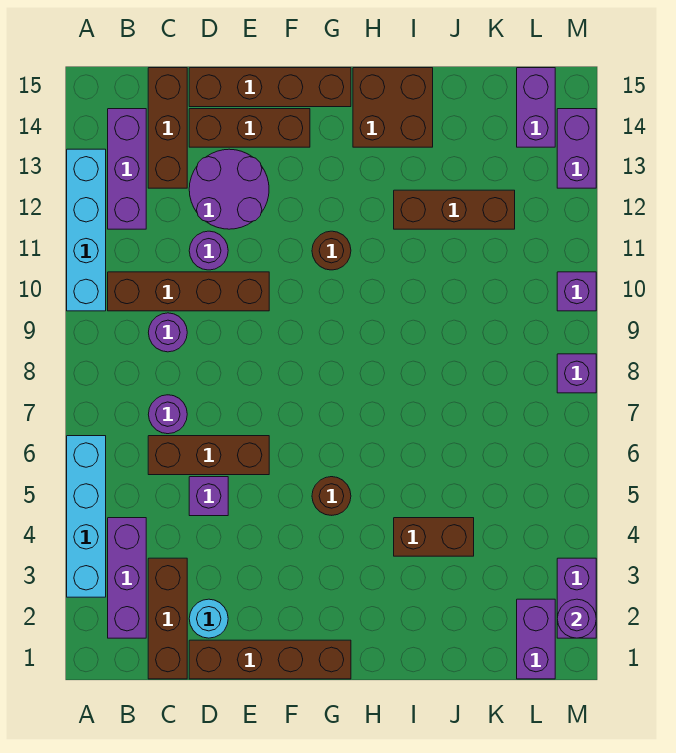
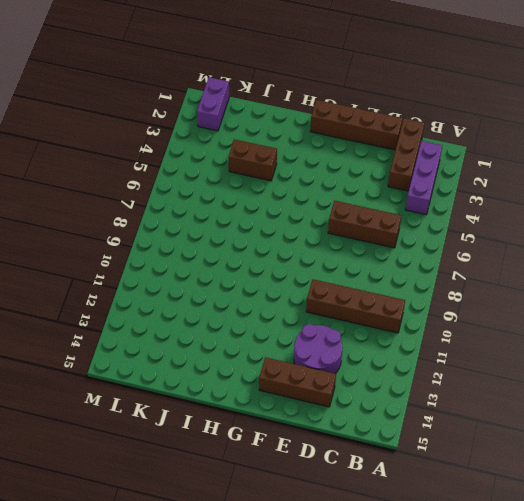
none -> cyan 1x4 brick [67,436,106,597]
none -> cyan 1x4 brick [67,149,106,311]
none -> purple 1x3 brick [108,109,146,229]

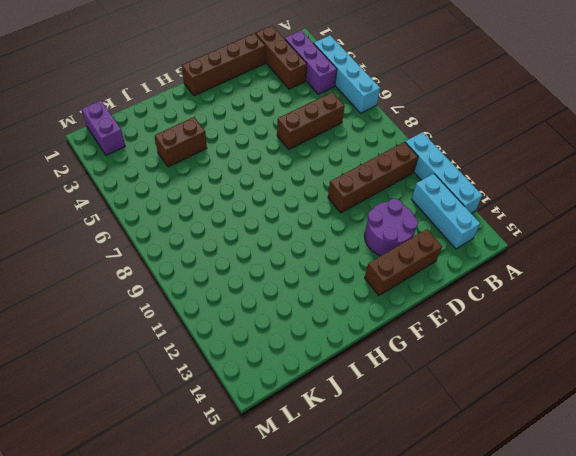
cyan 1x3 brick [412,174,480,249] -> purple 1x3 brick [108,109,146,229]
none -> purple 1x1 round brick [148,395,187,434]
none -> purple 1x1 round brick [148,313,187,352]
none -> brown 1x3 brick [148,68,187,188]

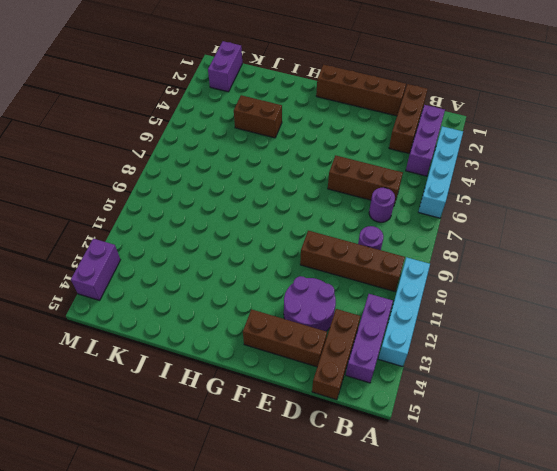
none -> cyan 1x1 round brick [189,599,228,638]
none -> purple 1x1 brick [189,477,228,516]
none -> purple 1x1 round brick [189,231,228,270]

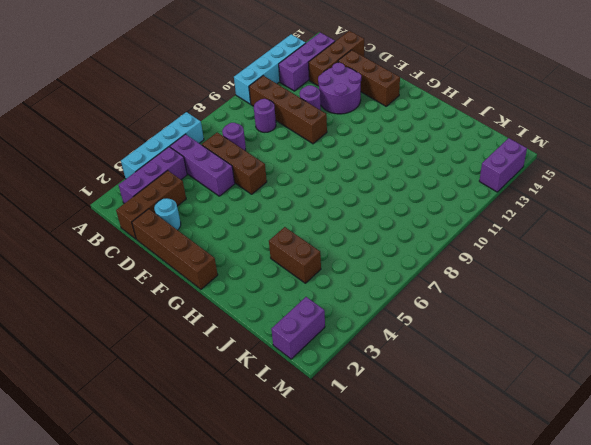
purple 1x3 brick [170,134,235,196] -> purple 1x1 brick [189,477,228,516]
none -> brown 1x4 brick [189,68,351,107]
none -> brown 1x1 round brick [312,477,351,515]
none -> brown 1x1 round brick [312,231,351,270]

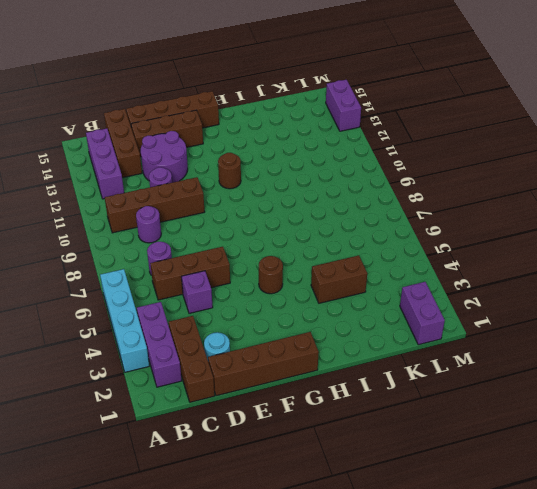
none -> cyan 1x4 brick [67,149,106,311]
none -> brown 2x2 brick [353,68,433,147]
none -> brown 1x3 brick [394,190,515,229]

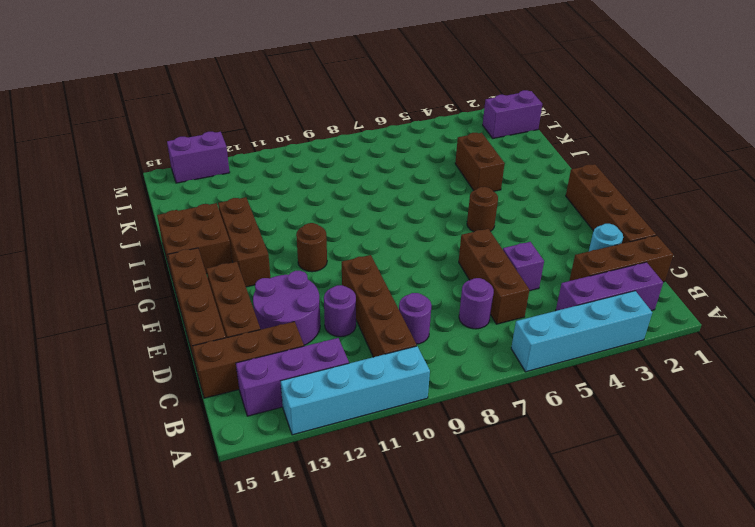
brown 1x3 brick [218,197,270,287] -> brown 1x3 brick moved to [394,190,515,229]
none -> purple 1x2 brick [517,68,555,147]
none -> purple 1x2 brick [557,558,596,638]
none -> purple 1x1 brick [557,354,596,393]

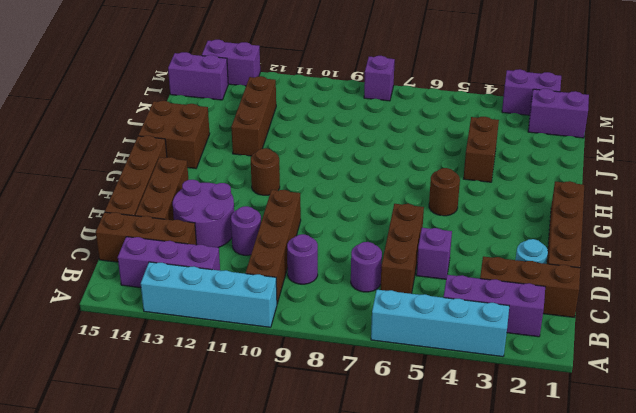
none -> purple 1x1 brick [557,272,596,311]
none -> purple 1x1 round brick [557,599,596,638]

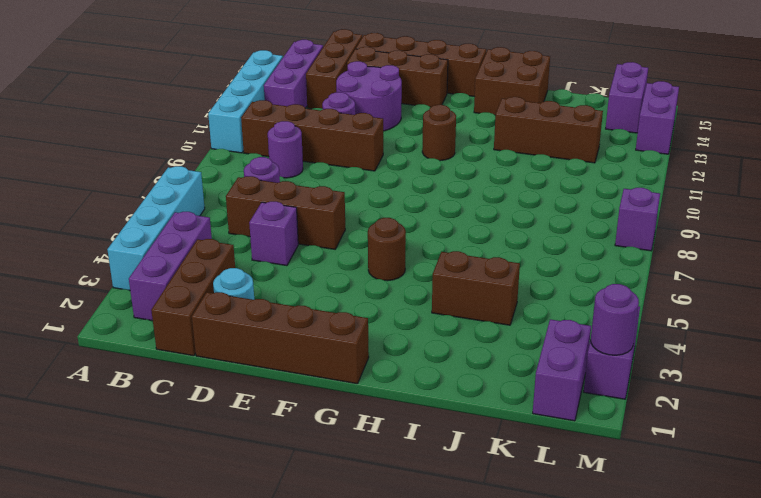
none -> purple 1x1 brick [557,272,596,311]

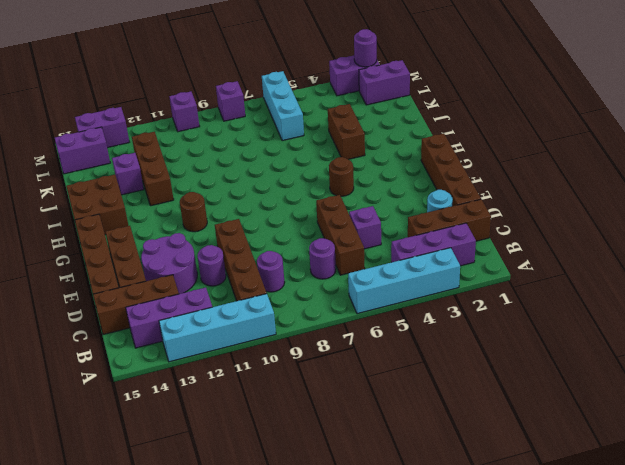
purple 1x1 brick [112,153,144,195] -> none
cyan 1x3 brick [262,71,304,141] -> none

